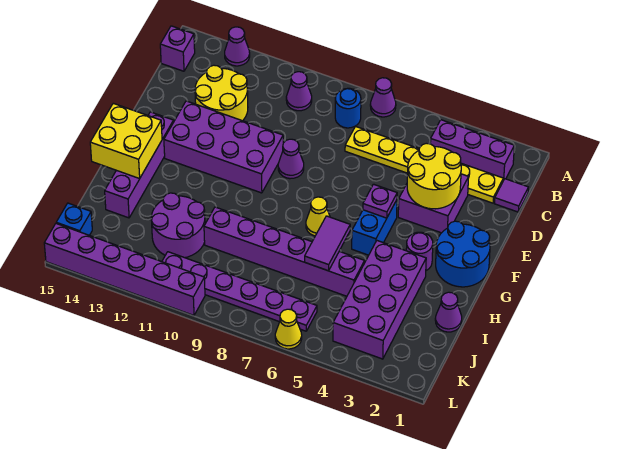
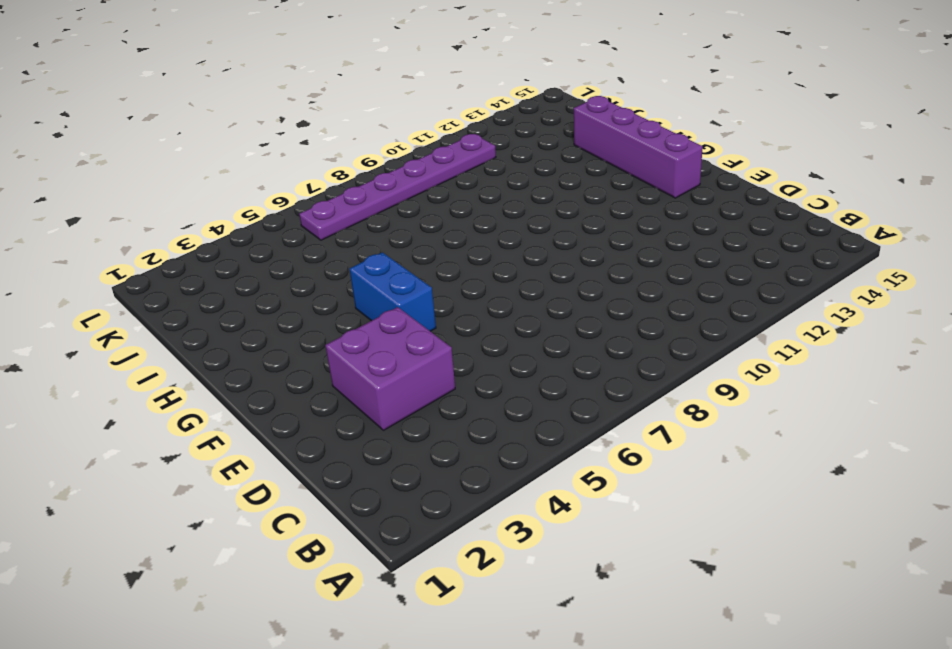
none -> purple 1x1 cone [370,78,396,117]
none -> purple 1x1 cone [225,27,250,66]
none -> purple 1x3 brick [430,120,514,180]

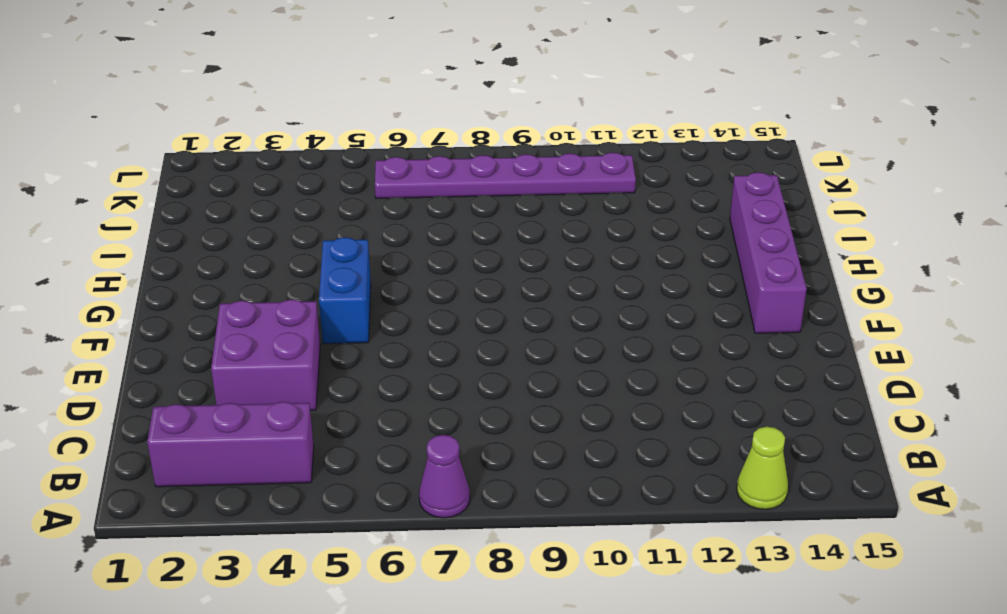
lime 1x1 cone [737,427,788,509] -> purple 1x1 cone [225,27,250,66]
none -> blue 1x1 round brick [335,88,361,128]
none -> purple 1x1 cone [286,72,312,111]
none -> purple 1x1 brick [160,26,195,71]

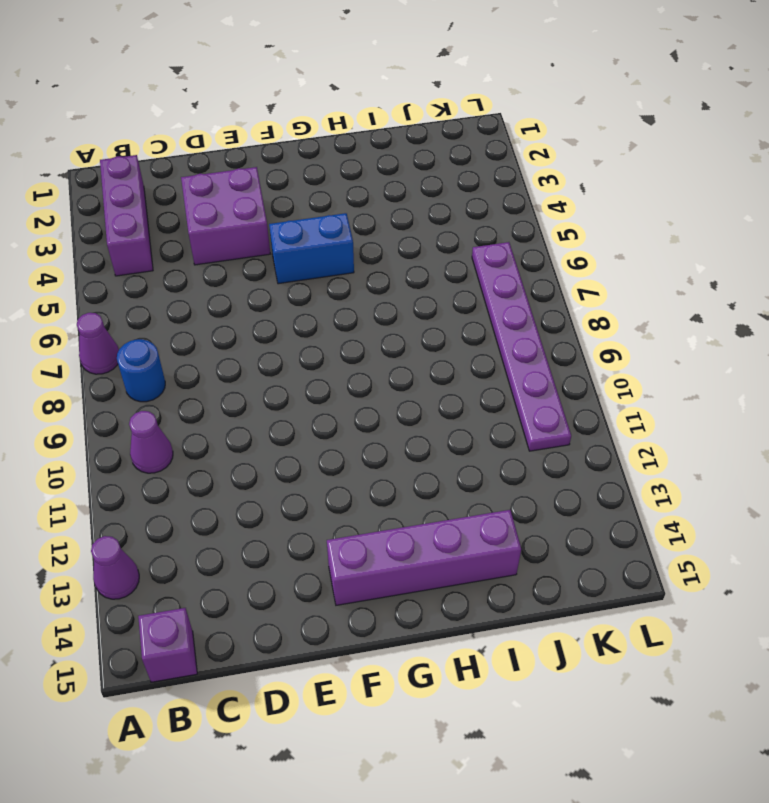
none -> purple 1x1 tile [494,179,528,212]
none -> yellow 1x6 plate [345,126,503,203]
none -> yellow 2x2 round brick [195,65,248,121]

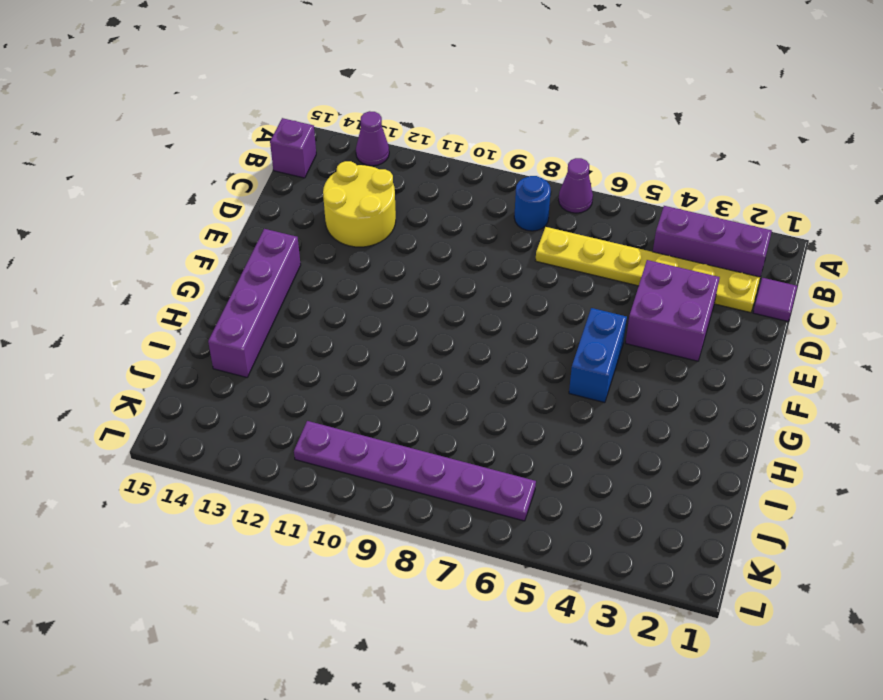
none -> purple 1x1 cone [286,72,312,111]
none -> purple 1x1 cone [278,139,304,179]
none -> purple 2x4 brick [164,101,283,193]

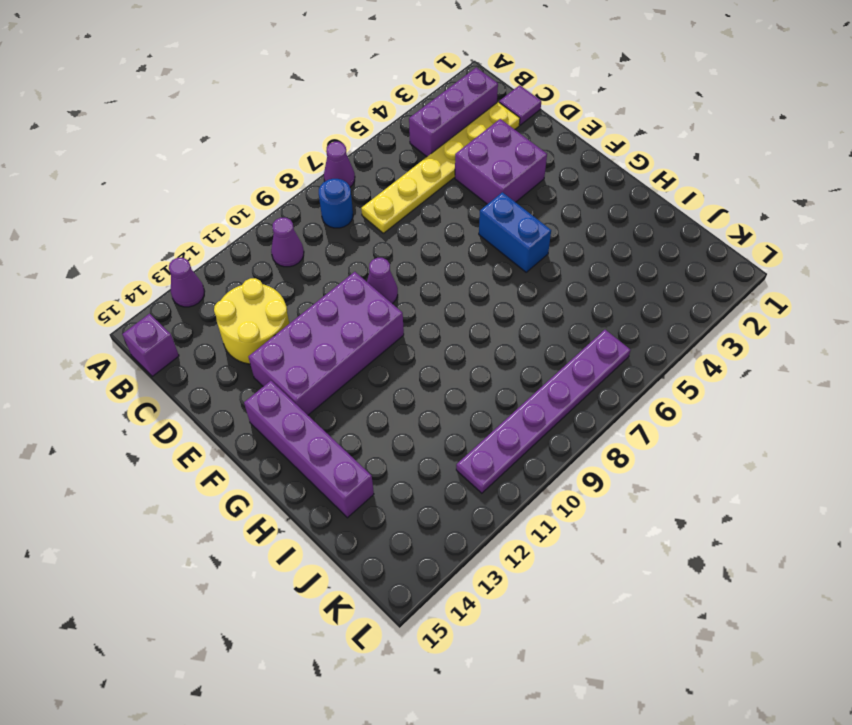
none -> blue 2x2 round brick [436,221,490,287]
none -> purple 1x1 round brick [406,232,433,271]
none -> yellow 1x1 cone [306,197,330,236]

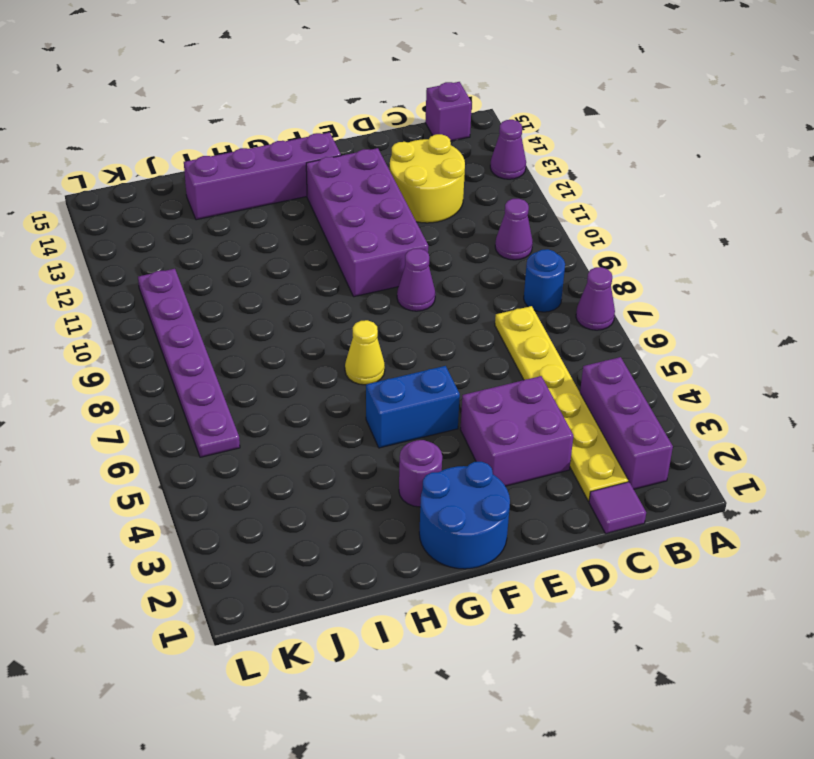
none -> purple 2x4 brick [333,241,426,359]
none -> purple 1x1 cone [435,292,462,332]
none -> purple 1x6 brick [204,207,365,296]

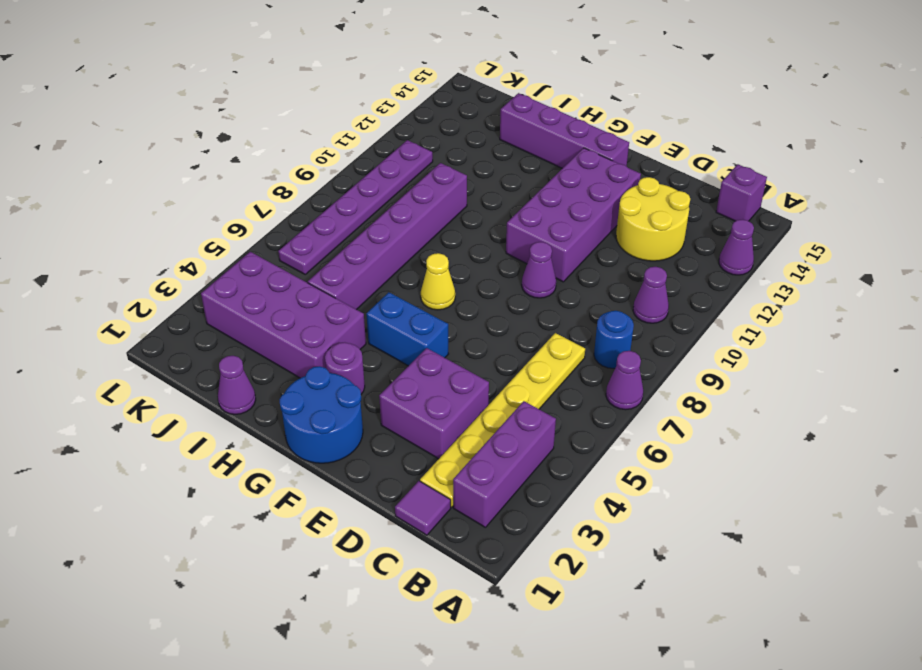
none -> purple 2x2 round brick [151,193,205,258]
none -> blue 1x1 brick [56,203,92,235]
none -> yellow 1x1 cone [275,309,302,349]

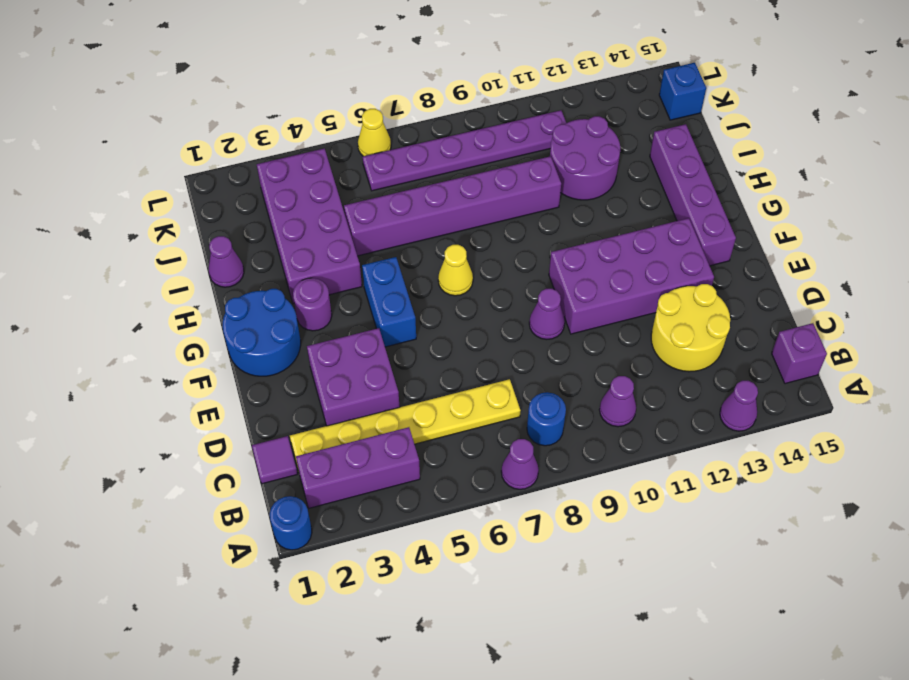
blue 1x1 round brick [270,496,312,550] -> none
none -> purple 1x6 brick [44,224,205,315]
none -> yellow 2x2 round brick [407,143,461,209]
none -> purple 1x1 plate [363,184,397,218]

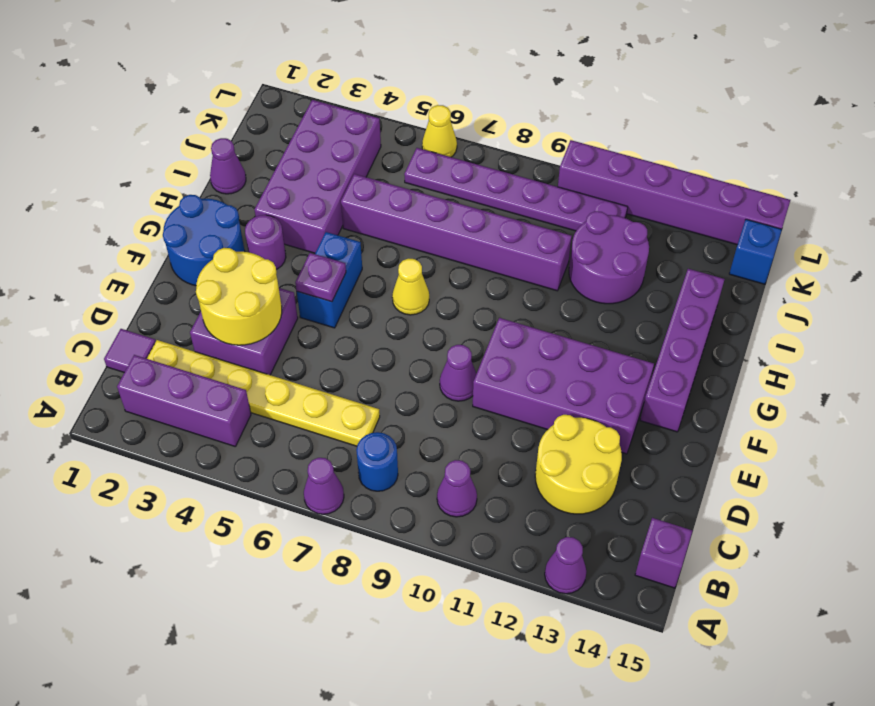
none -> yellow 2x2 brick [90,103,162,179]
none -> purple 1x2 tile [305,216,350,271]

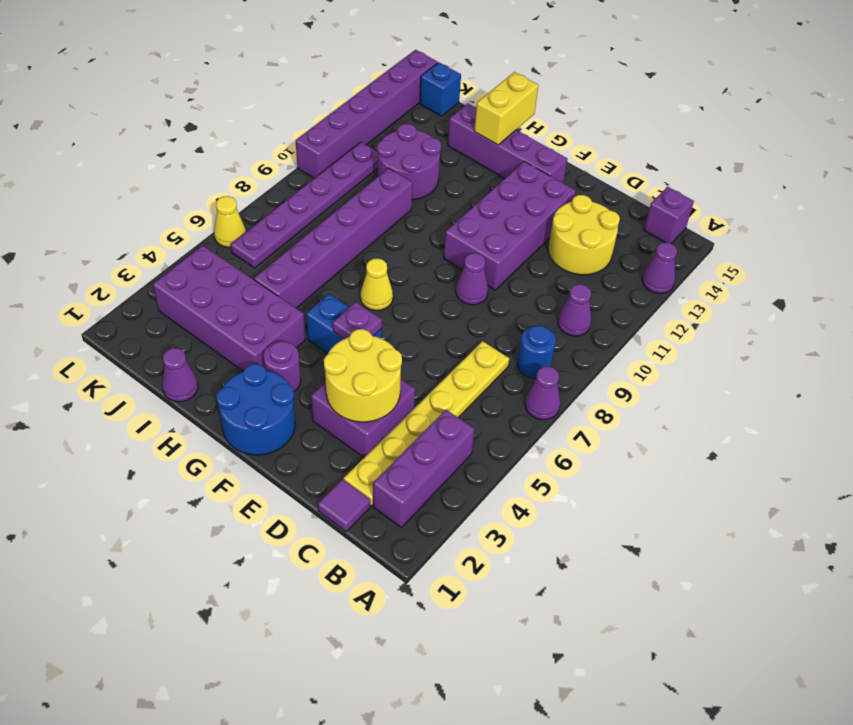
yellow 1x2 brick [474,72,538,145] -> yellow 2x2 brick [90,103,162,179]
none -> purple 1x2 tile [305,216,350,271]

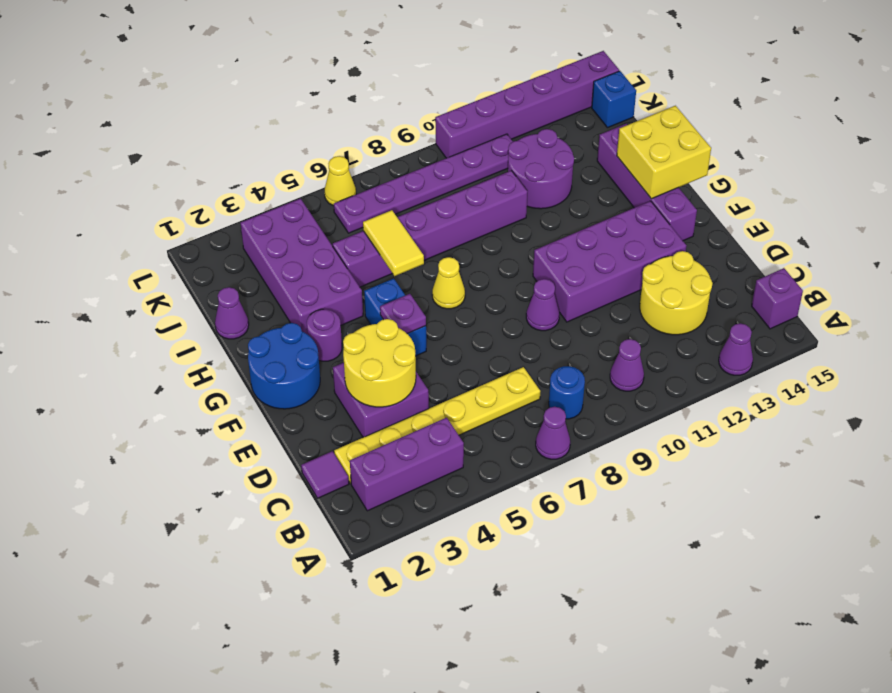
yellow 1x2 tile [363,210,424,276] -> purple 1x2 tile [305,216,350,271]

